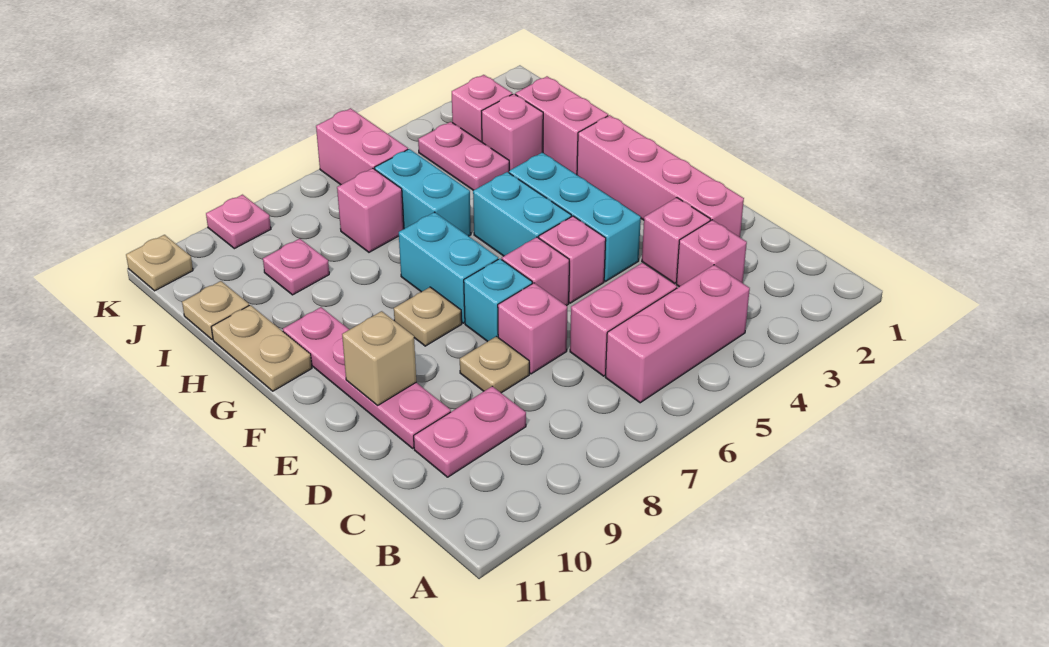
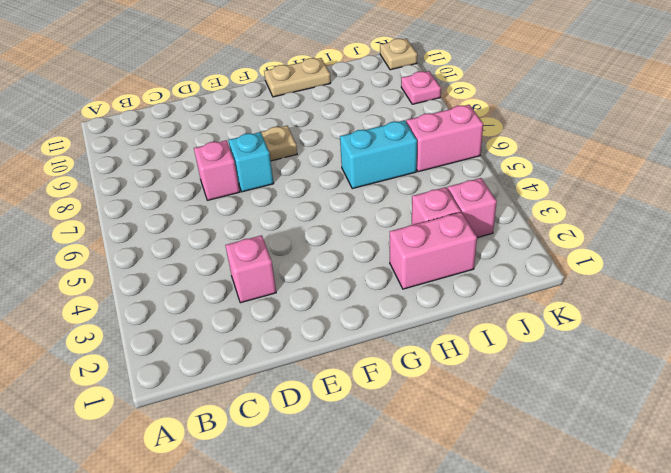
none -> pink 1x3 brick [605,265,750,403]
none -> pink 1x1 brick [676,220,747,287]
none -> pink 1x2 brick [570,263,677,376]

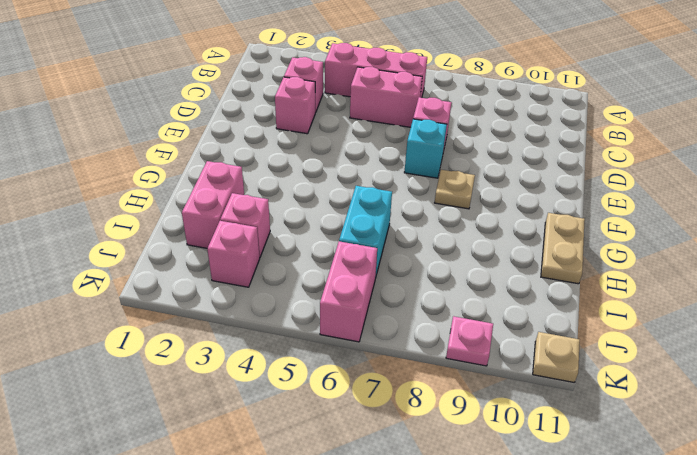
none -> pink 1x2 plate [414,386,526,477]
none -> pink 1x4 brick [577,115,744,237]
none -> tan 1x1 plate [460,336,529,393]

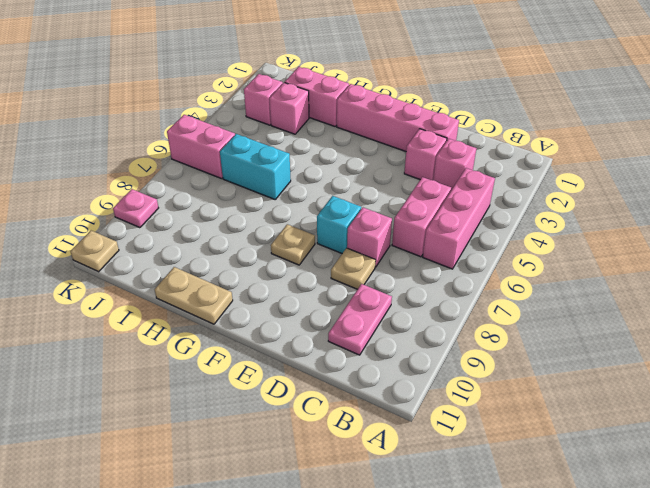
none -> pink 1x4 plate [283,307,451,448]
none -> cyan 1x3 brick [509,153,641,281]
none -> pink 1x1 brick [539,216,606,303]

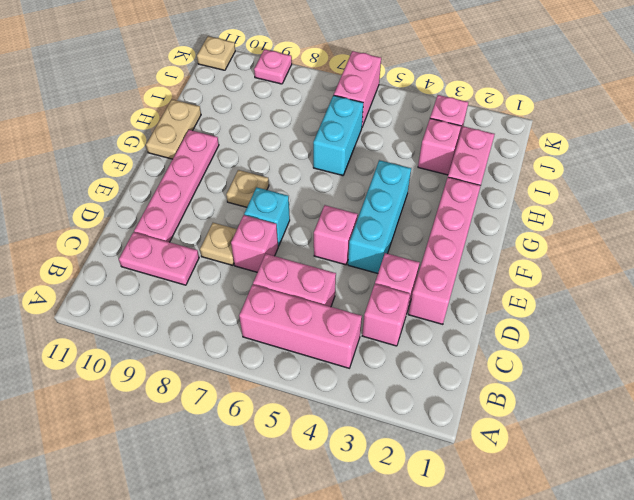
none -> pink 1x1 brick [502,237,569,306]
none -> cyan 1x2 brick [473,172,571,256]
none -> cyan 1x2 brick [399,212,498,323]

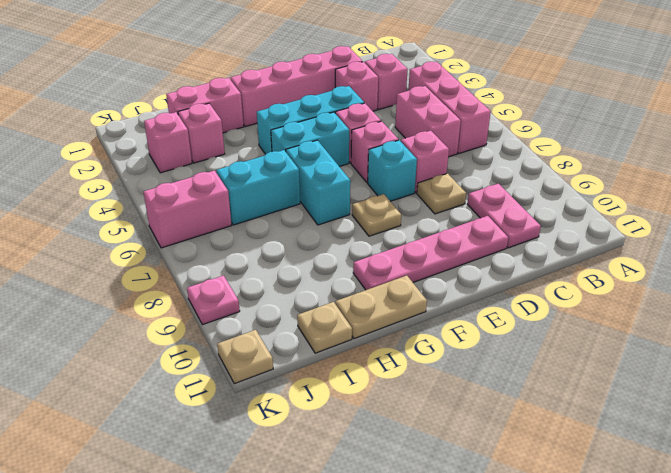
cyan 1x2 brick [286,140,350,225] -> cyan 1x2 brick turned to [399,212,498,323]
none -> pink 1x2 plate [418,122,509,190]
none -> pink 1x1 brick [337,168,404,252]
none -> pink 1x1 plate [263,239,329,295]

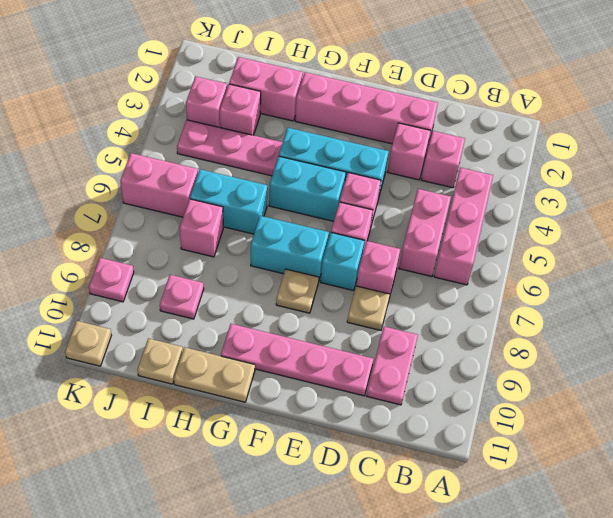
pink 1x3 plate [177,120,283,176] -> pink 1x2 plate [418,122,509,190]
none -> tan 1x1 brick [342,311,416,406]

